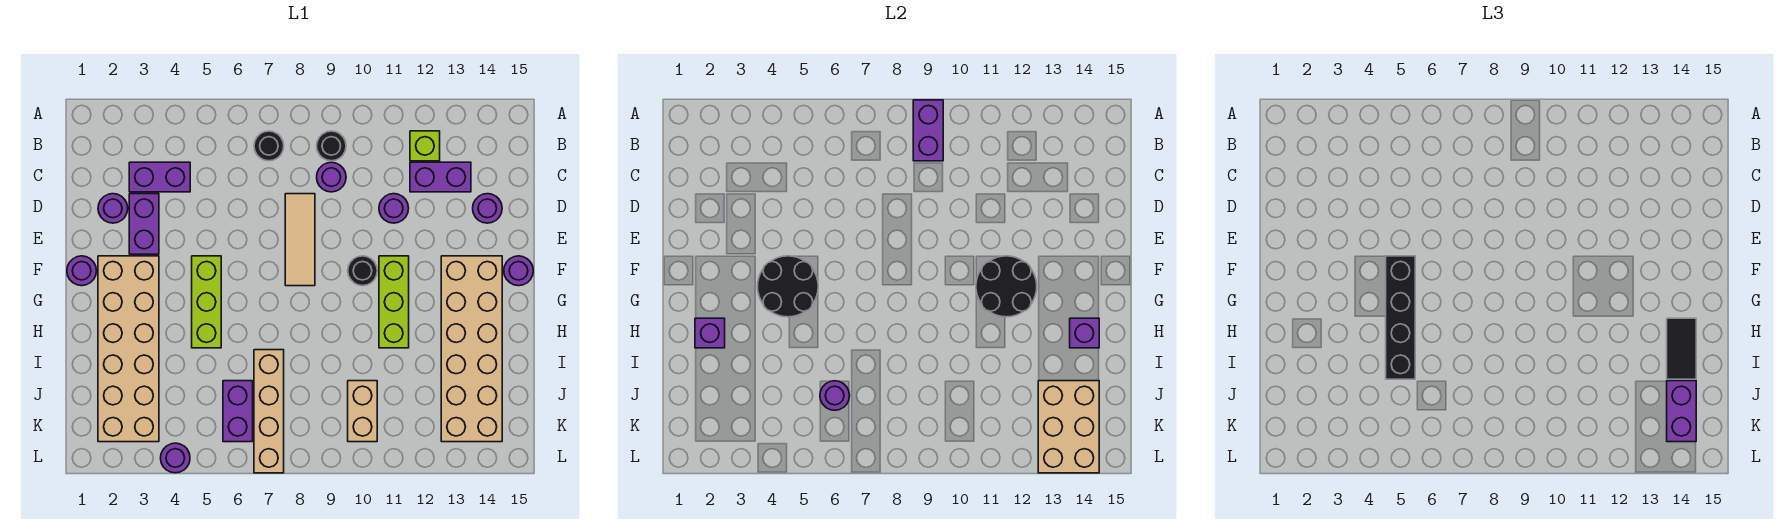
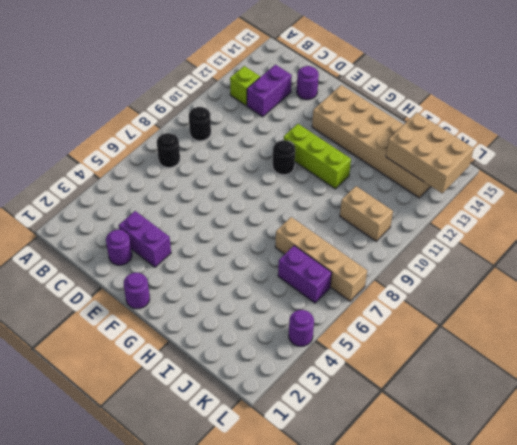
none -> purple 1x2 brick [129,162,190,192]
none -> purple 1x1 round brick [317,162,346,192]
none -> tan 1x3 tile [285,194,315,286]
none -> purple 1x1 round brick [379,194,409,223]

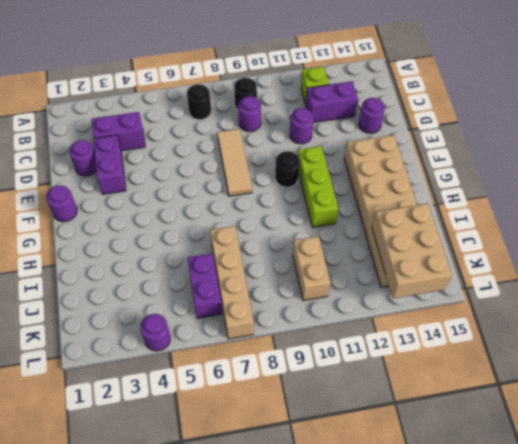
none -> tan 2x6 brick [98,256,159,442]
none -> lime 1x3 brick [192,256,221,348]
none -> purple 1x1 round brick [504,256,533,286]
none -> purple 1x2 brick [913,100,943,161]

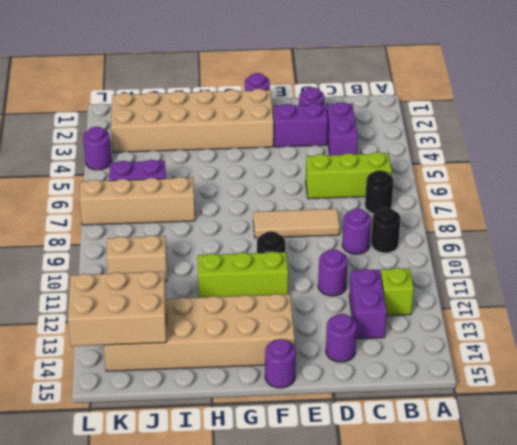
lime 1x3 brick [306,152,392,199] -> lime 1x3 brick moved to [192,256,221,348]
none -> purple 1x2 brick [913,100,943,161]
none -> black 2x2 round brick [757,256,818,317]
none -> black 2x2 round brick [976,256,1037,317]
none -> purple 1x1 brick [695,318,725,348]

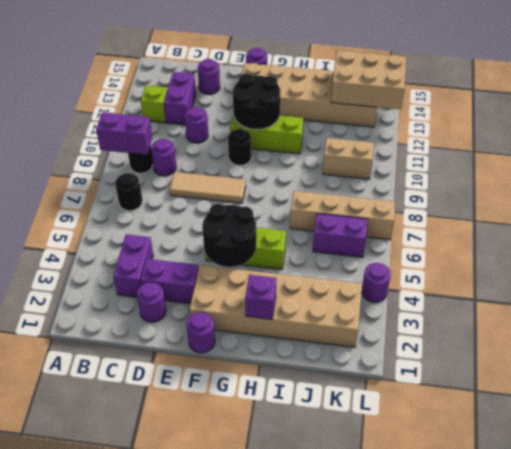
none -> purple 1x1 brick [1070,318,1099,348]
none -> purple 1x1 round brick [820,381,850,410]
none -> black 1x4 brick [1386,256,1415,379]
none -> black 1x2 tile [1667,318,1696,379]

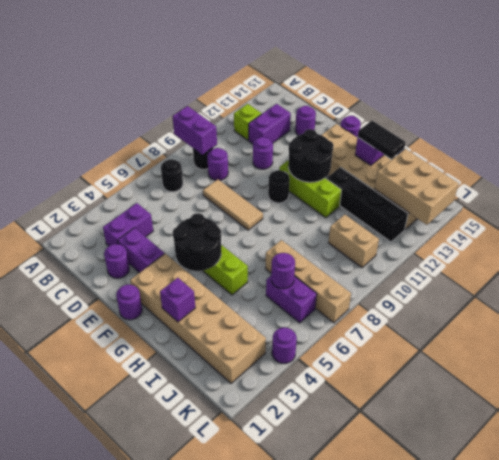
black 1x4 brick [326,167,408,242] -> black 1x4 brick moved to [1386,256,1415,379]
none -> purple 1x2 brick [1667,381,1696,442]

